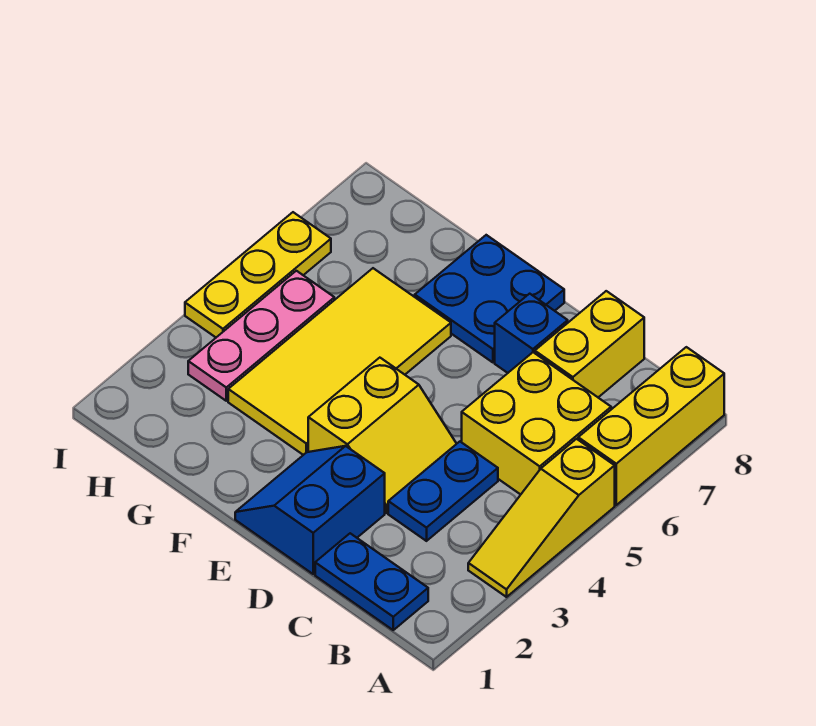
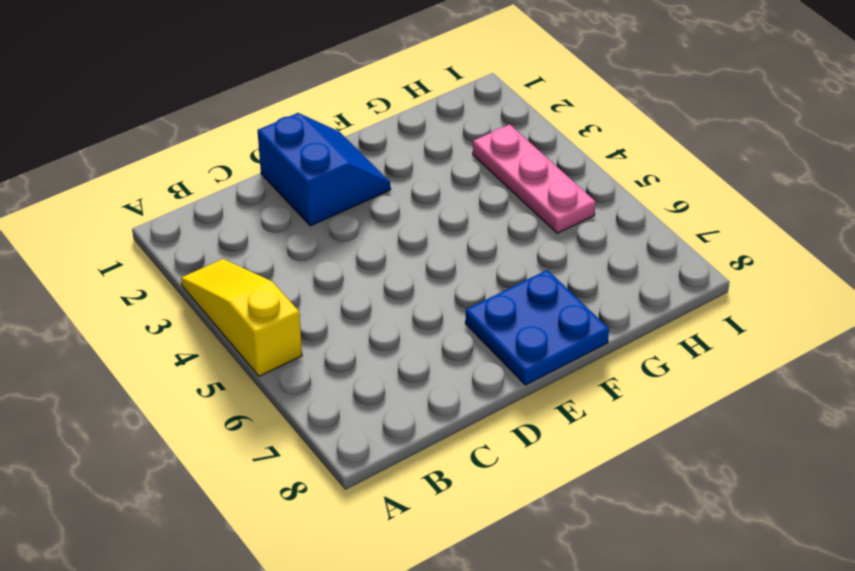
none -> yellow 1x3 brick [578,347,724,505]
none -> blue 1x2 plate [315,533,428,630]
none -> yellow 2x2 brick [462,352,611,495]

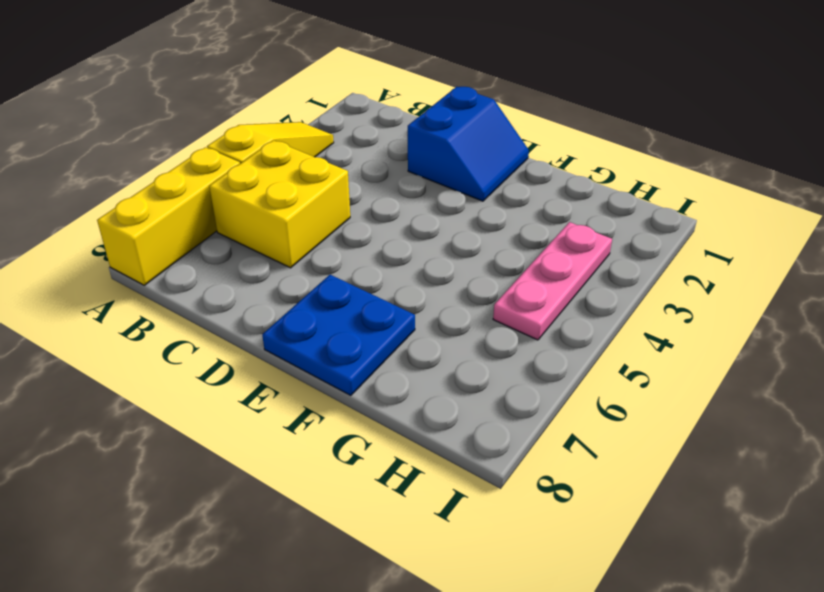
none -> blue 1x2 plate [315,533,428,630]
none -> blue 1x2 plate [388,442,498,541]
none -> yellow 1x2 brick [535,291,644,397]

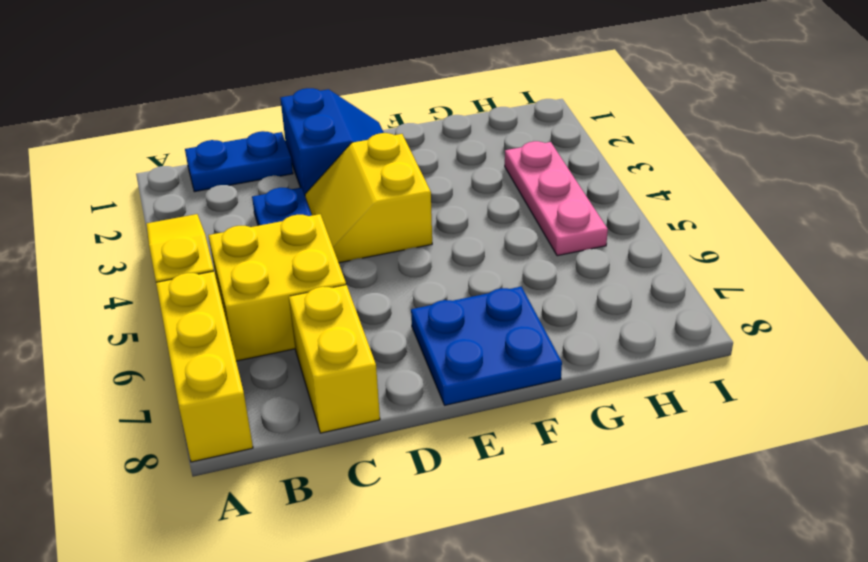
none -> blue 1x1 brick [495,294,568,373]
none -> yellow 2x4 tile [228,268,451,455]
none -> yellow 1x3 plate [185,212,331,337]

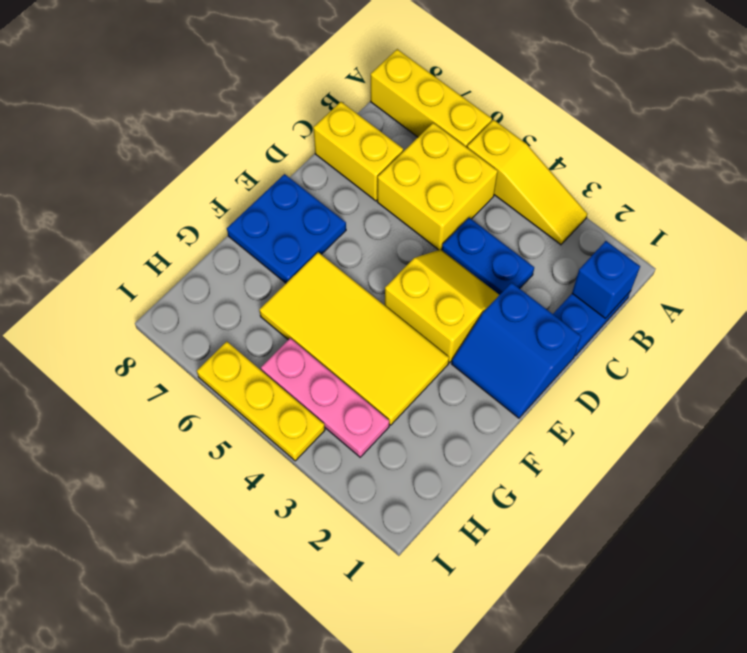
blue 1x1 brick [572,241,640,318] -> blue 1x1 brick moved to [495,294,568,373]

